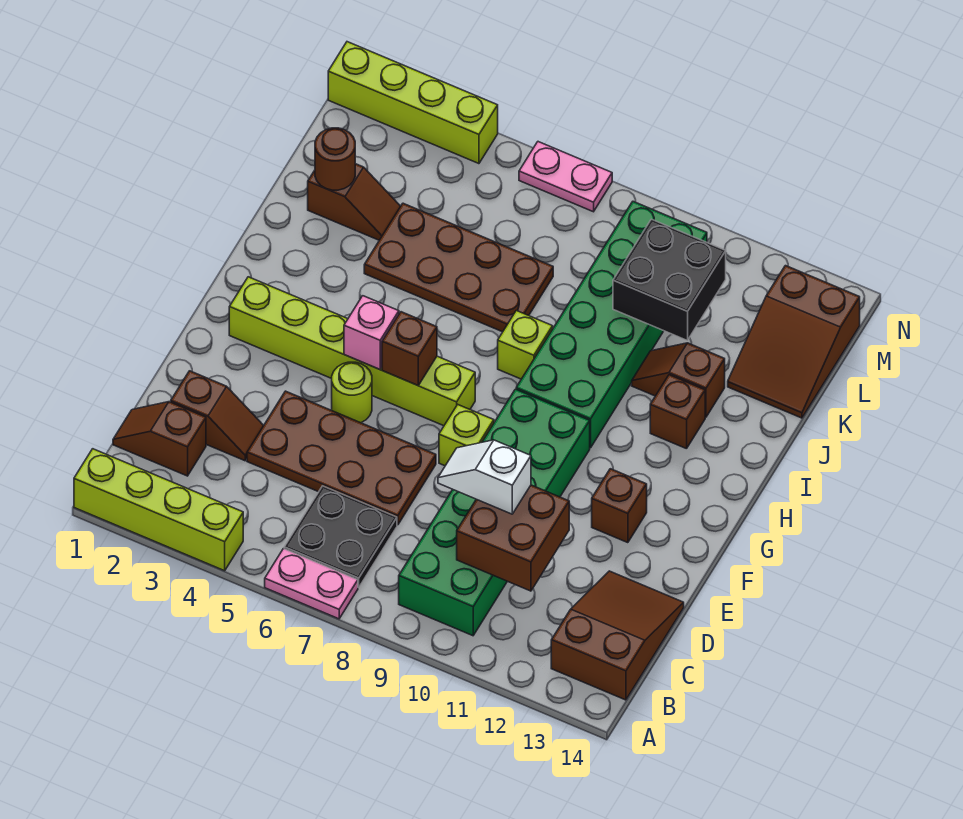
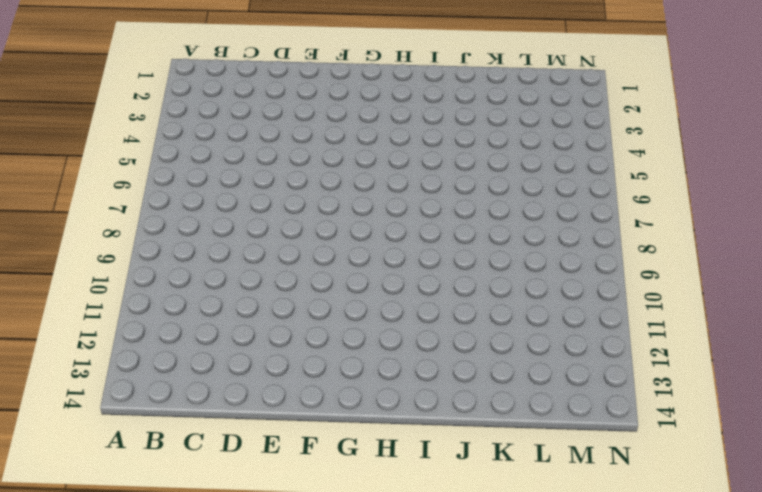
none -> lime 1x4 brick [74,449,243,571]
none -> pink 1x2 plate [265,549,358,619]
none -> black 2x2 plate [284,486,397,588]

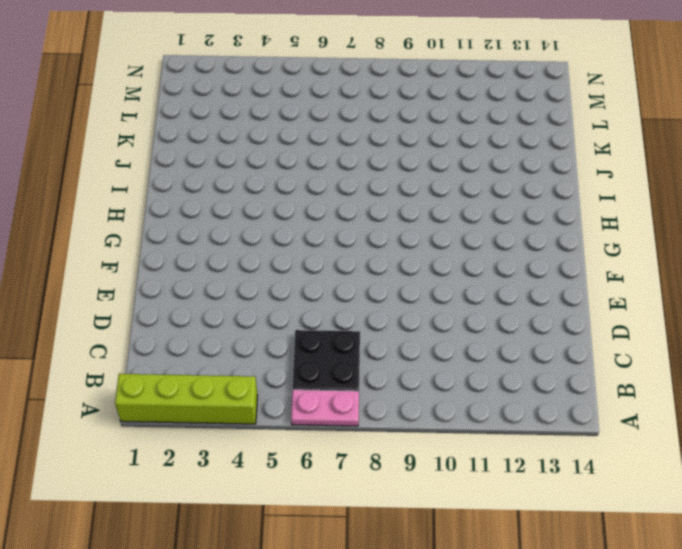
none -> green 2x6 brick [399,389,590,636]
none -> brown 2x3 slope [551,571,684,700]
none -> brown 1x2 slope [113,402,206,476]

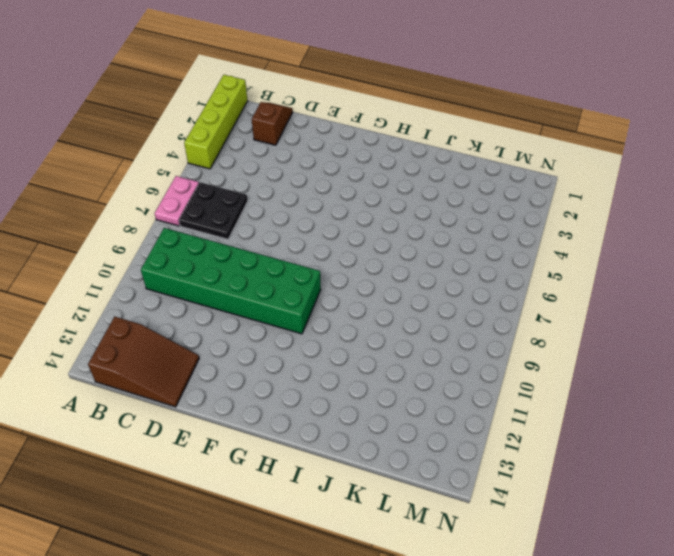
none -> brown 1x2 slope [171,371,264,461]
none -> brown 2x4 plate [247,391,436,525]
none -> lime 1x1 round brick [332,362,372,423]

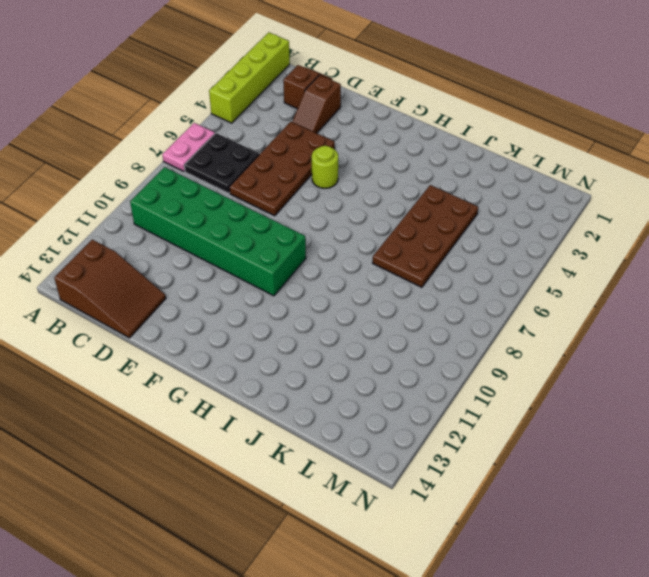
none -> lime 1x1 brick [439,405,494,466]
none -> brown 1x1 brick [592,469,647,543]
none -> lime 1x6 brick [229,277,475,426]

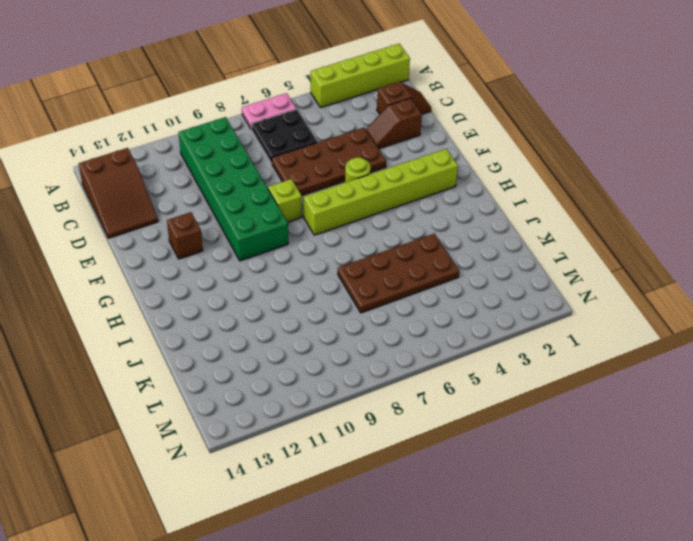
none -> green 2x6 brick [516,202,707,448]
none -> lime 1x1 brick [498,311,553,379]
none -> brown 1x1 brick [650,375,705,449]

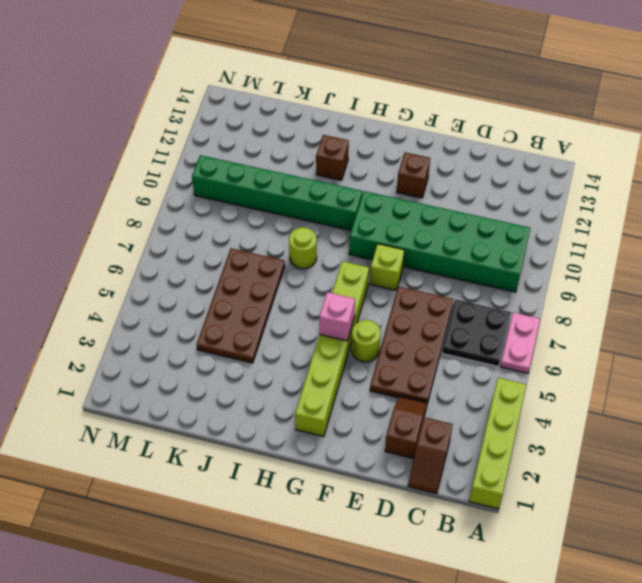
green 1x6 brick [192,155,362,230] -> green 2x6 brick [516,202,707,448]
lime 1x1 round brick [289,227,317,269] -> lime 1x1 brick [498,311,553,379]
none -> brown 2x3 slope [551,571,684,700]
none -> brown 1x2 slope [632,343,725,417]
none -> brown 1x2 slope [308,164,401,240]

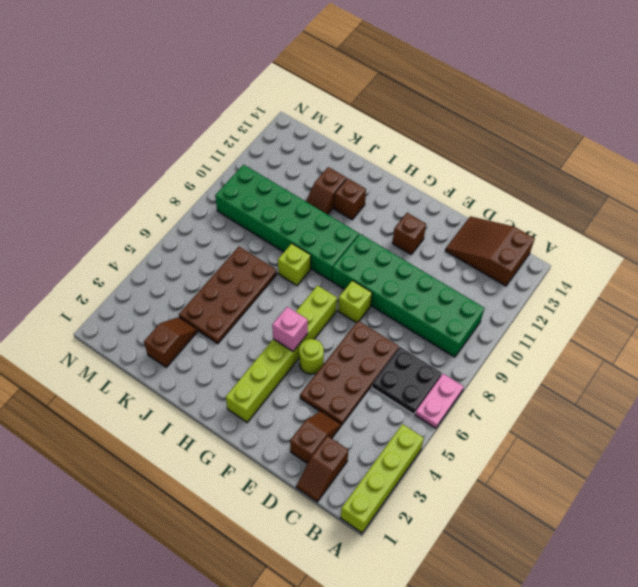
none -> brown 2x3 slope [728,266,860,418]
none -> lime 1x4 brick [328,42,498,164]
none -> pink 1x2 plate [519,142,612,212]

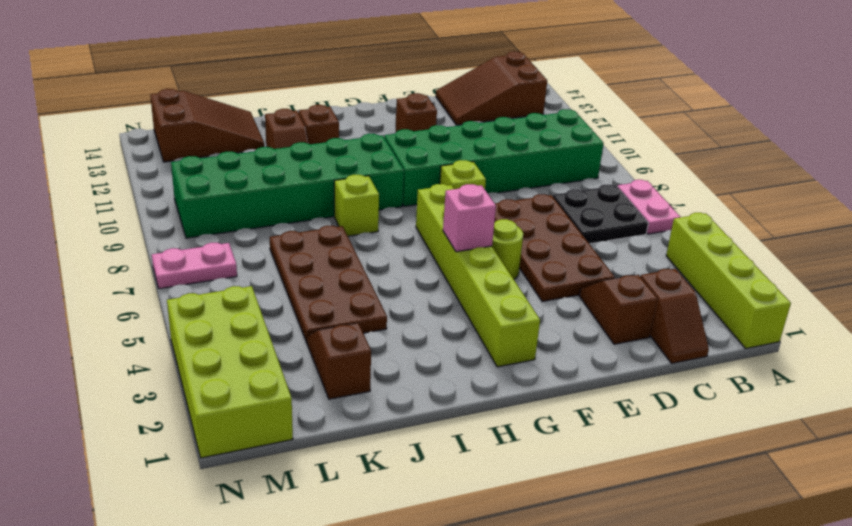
lime 2x4 brick [167,286,293,458] -> lime 1x4 brick [328,42,498,164]
pink 1x2 plate [152,243,237,289] -> pink 1x2 plate turned to [519,142,612,212]
none -> brown 2x2 brick [457,485,569,591]
none -> brown 1x1 brick [382,312,437,385]
none -> brown 1x1 round brick [315,128,355,190]

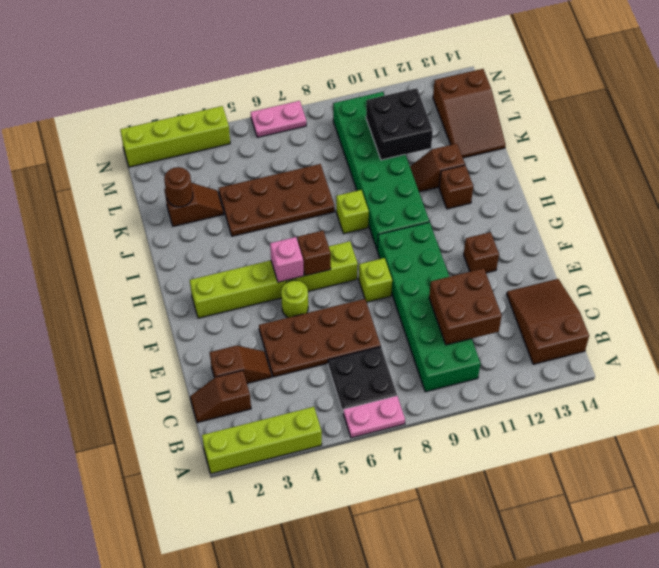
none -> white 1x2 slope [438,440,531,514]

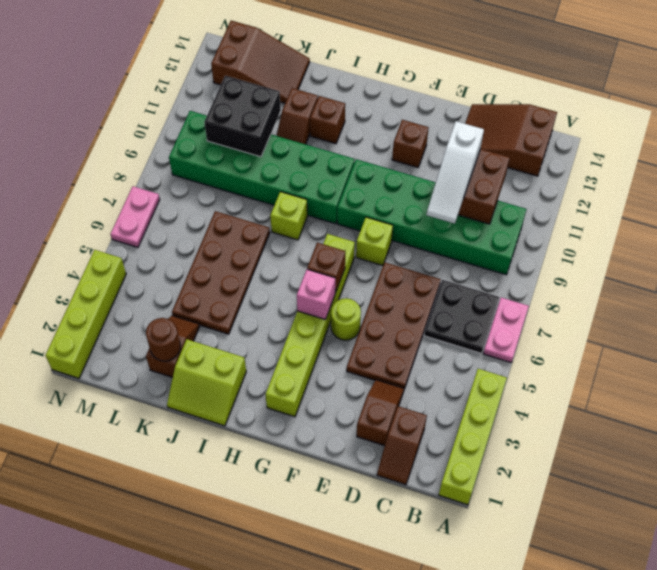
white 1x3 slope [426,121,484,224] -> white 1x2 slope [438,440,531,514]
lime 2x2 slope [167,339,246,426] -> none

